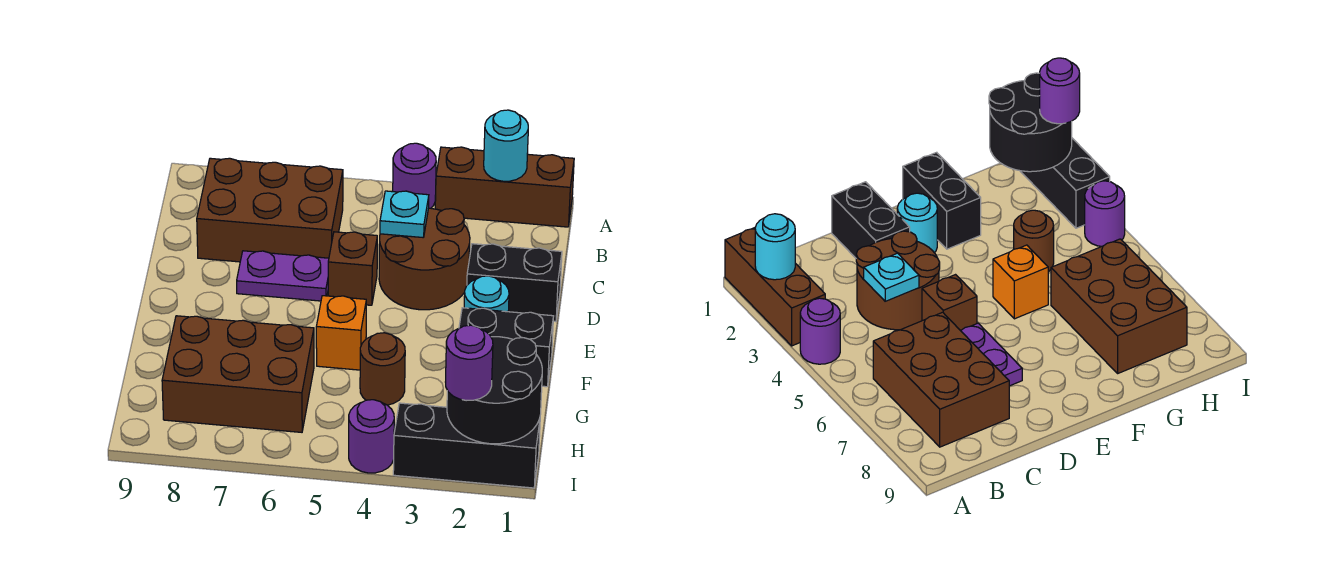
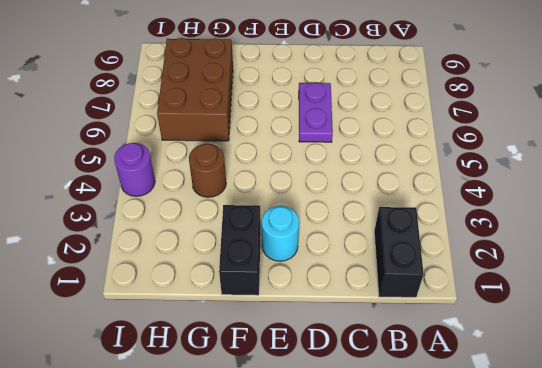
black 1x2 brick [374,207,424,297] -> black 1x2 brick moved to [467,244,562,322]
none -> brown 1x3 brick [435,147,574,227]
none -> purple 1x1 round brick [393,143,436,208]
none -> brown 2x3 brick [197,158,343,262]

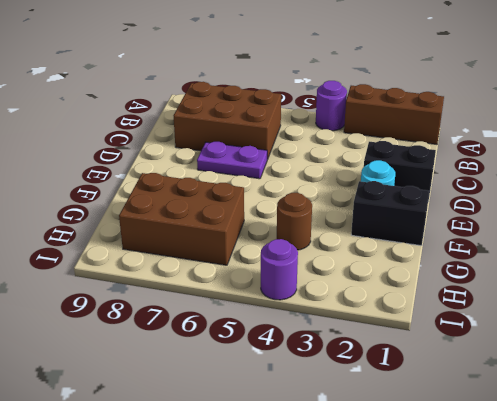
none -> brown 2x2 round brick [379,208,470,310]
none -> brown 1x1 brick [328,232,377,305]
none -> orange 1x1 brick [316,296,366,370]

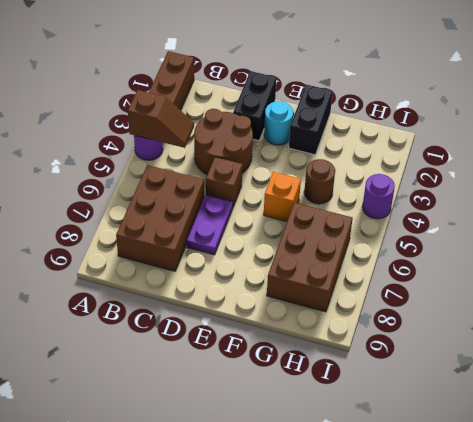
brown 1x2 slope [128,90,194,148] -> none
none -> black 1x3 brick [393,403,540,488]
none -> cyan 1x1 round brick [484,110,528,181]
none -> cyan 1x1 plate [380,191,429,237]

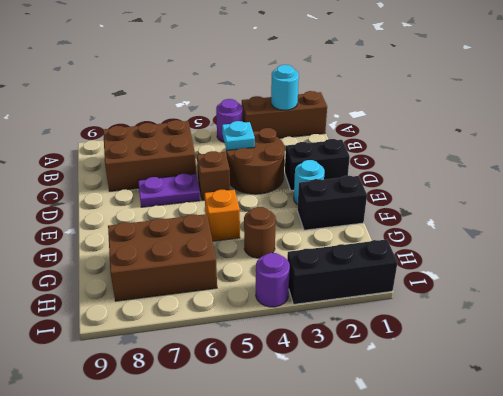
none -> black 2x2 round brick [447,337,542,444]
none -> purple 1x1 round brick [446,325,493,401]

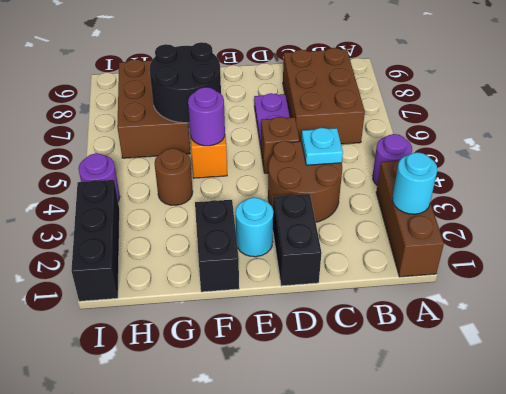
purple 1x1 round brick [188,87,225,146] -> purple 1x1 round brick moved to [446,325,493,401]
black 2x2 round brick [149,42,221,123] -> black 2x2 round brick moved to [447,337,542,444]

